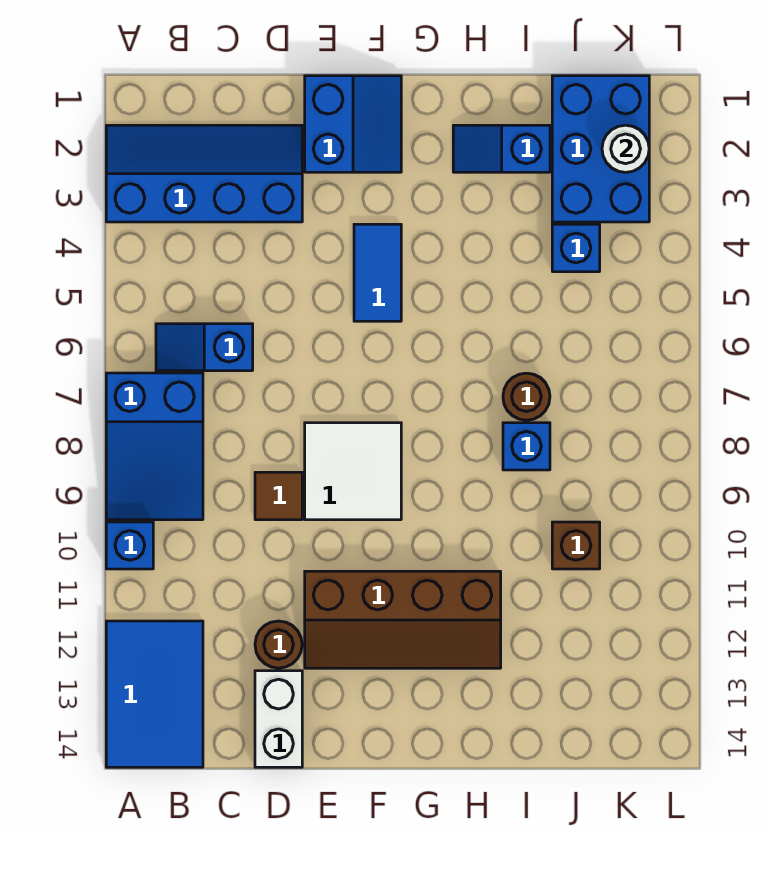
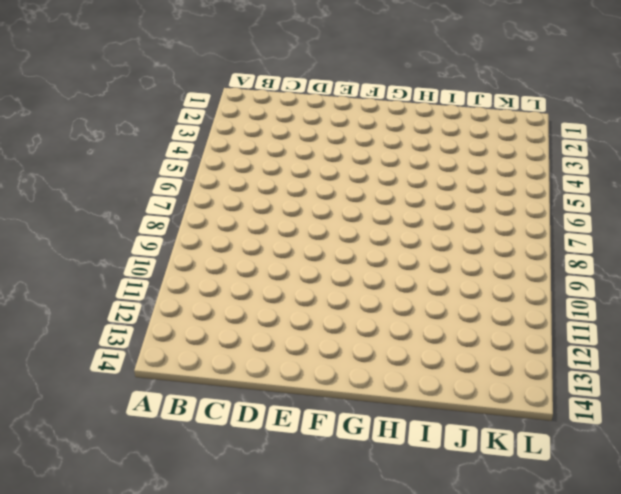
none -> blue 2x4 slope [106,125,302,222]
none -> blue 2x3 slope [106,373,203,520]
none -> blue 1x1 brick [106,522,153,569]

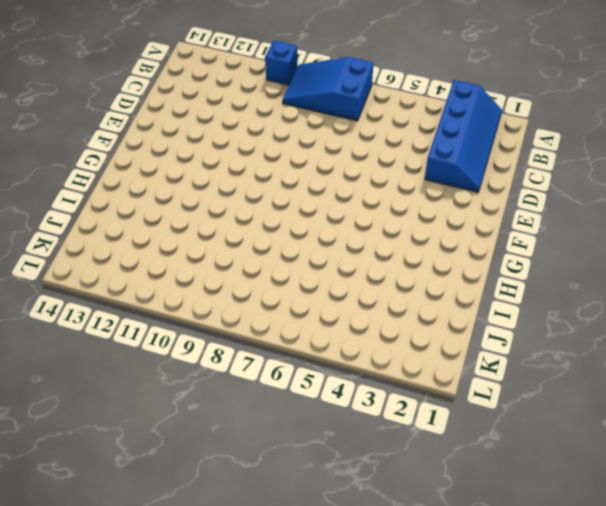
none -> blue 2x3 tile [106,621,203,767]
none -> blue 1x2 slope [156,324,253,371]
none -> brown 1x1 tile [255,472,302,520]

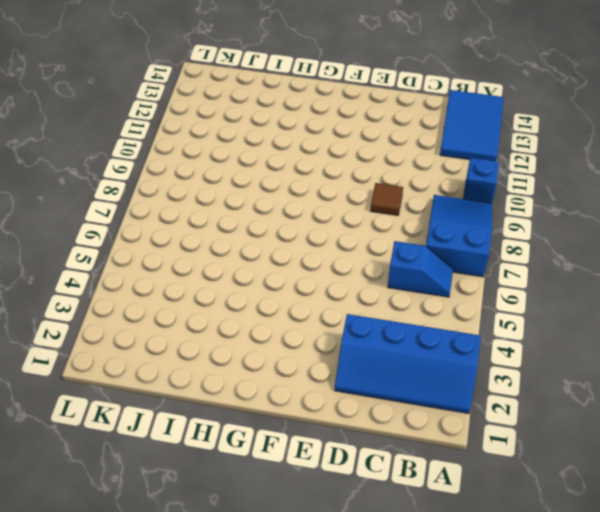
none -> brown 1x1 round brick [255,621,302,668]
none -> white 1x2 brick [255,671,302,767]
none -> blue 2x2 slope [305,76,401,172]

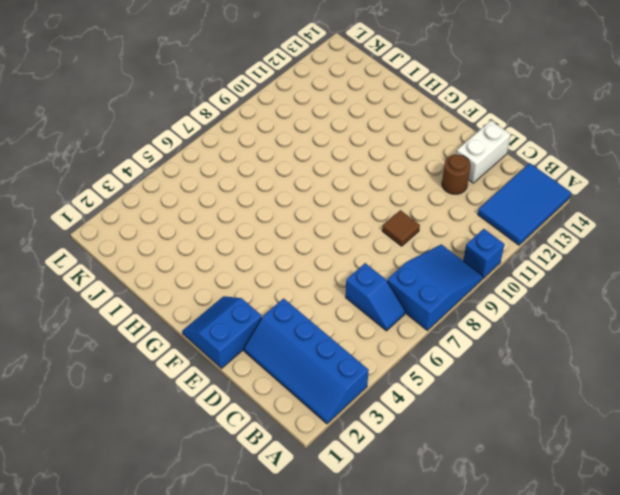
none -> white 2x2 tile [305,423,401,520]
none -> brown 2x4 slope [305,571,501,668]
none -> blue 1x2 tile [354,224,401,321]

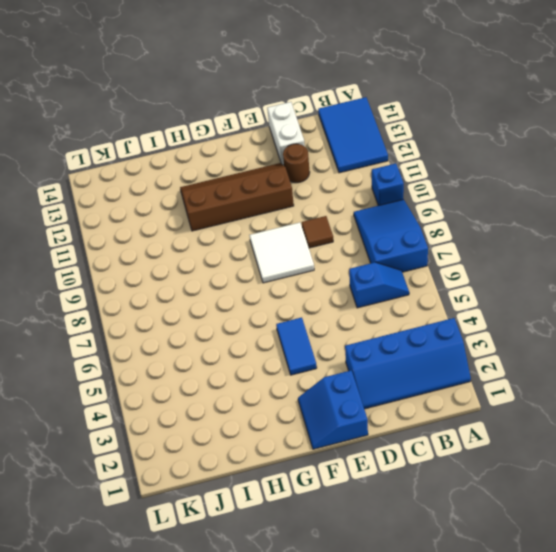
none -> blue 1x2 slope [453,125,550,172]
none -> brown 1x1 round brick [503,373,550,420]
none -> blue 1x1 brick [503,423,550,470]

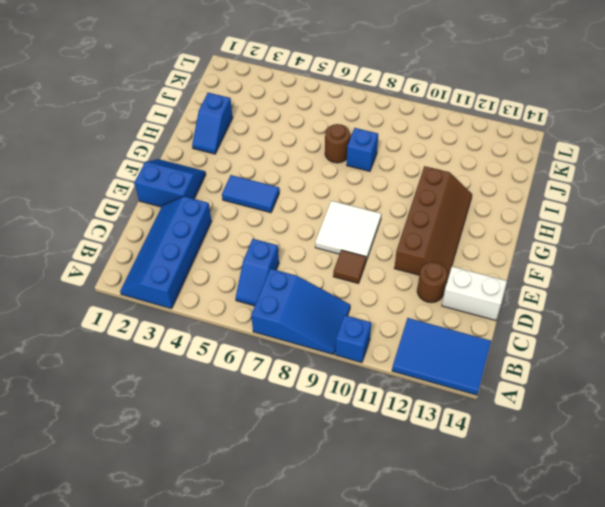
none -> blue 2x3 brick [552,76,649,222]
none -> blue 1x1 brick [552,224,600,272]
none -> brown 1x1 brick [552,522,600,569]

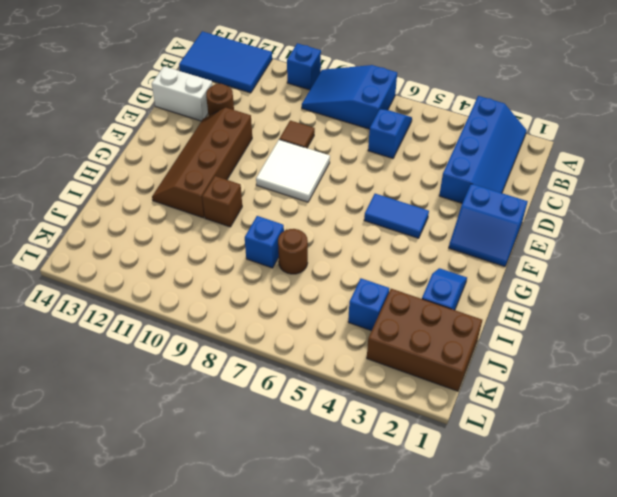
brown 1x1 brick [202,176,242,227] -> brown 1x1 brick moved to [552,522,600,569]
brown 2x3 brick [367,289,482,391] -> blue 2x3 brick [552,76,649,222]
none -> white 1x1 round brick [602,125,649,172]

